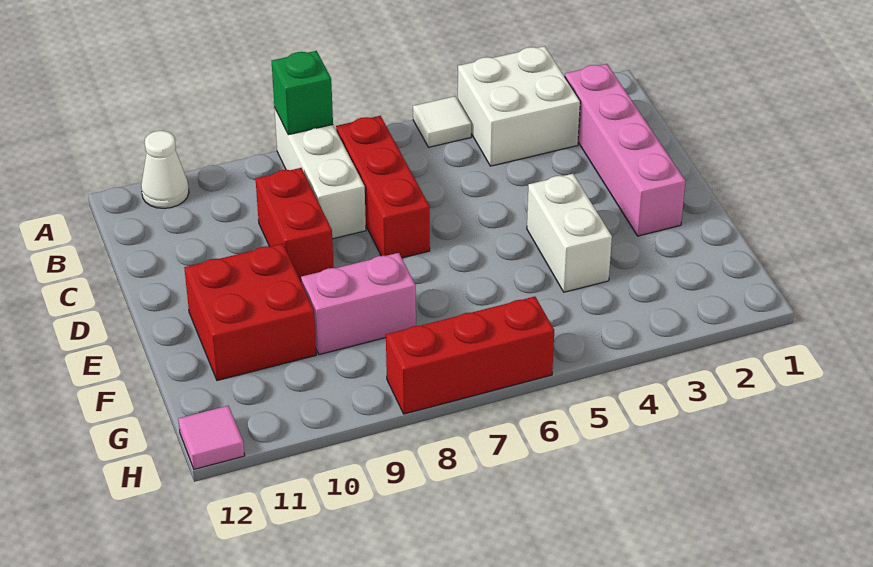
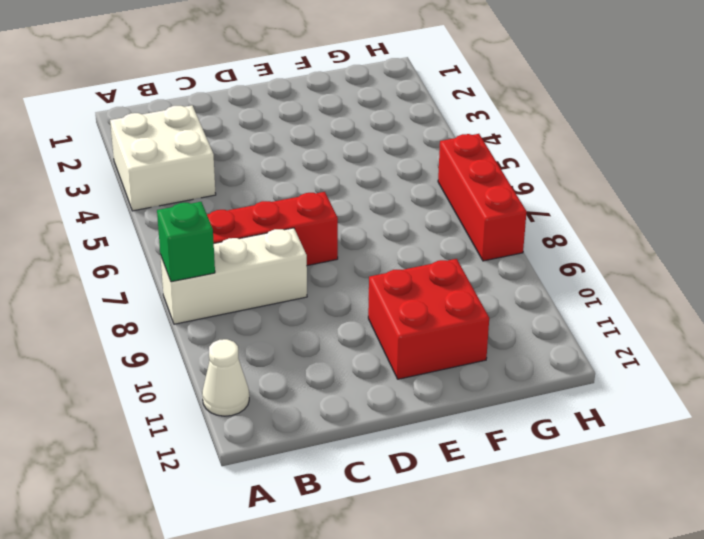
none -> white 1x1 tile [413,96,471,147]
none -> pink 1x4 brick [565,64,685,236]
none -> red 1x2 brick [256,168,334,281]

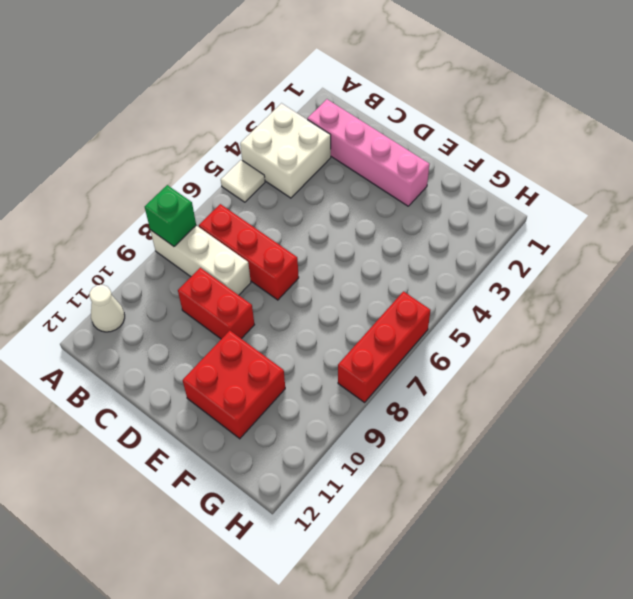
none -> white 1x2 brick [527,174,612,292]
none -> pink 1x2 brick [301,253,416,355]
none -> pink 1x1 tile [178,406,245,469]

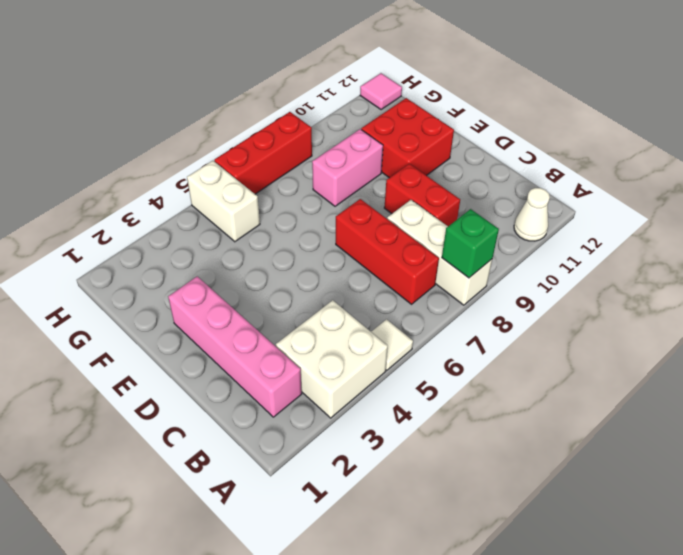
white 1x2 brick [187,161,260,242] -> white 1x2 brick moved to [527,174,612,292]

